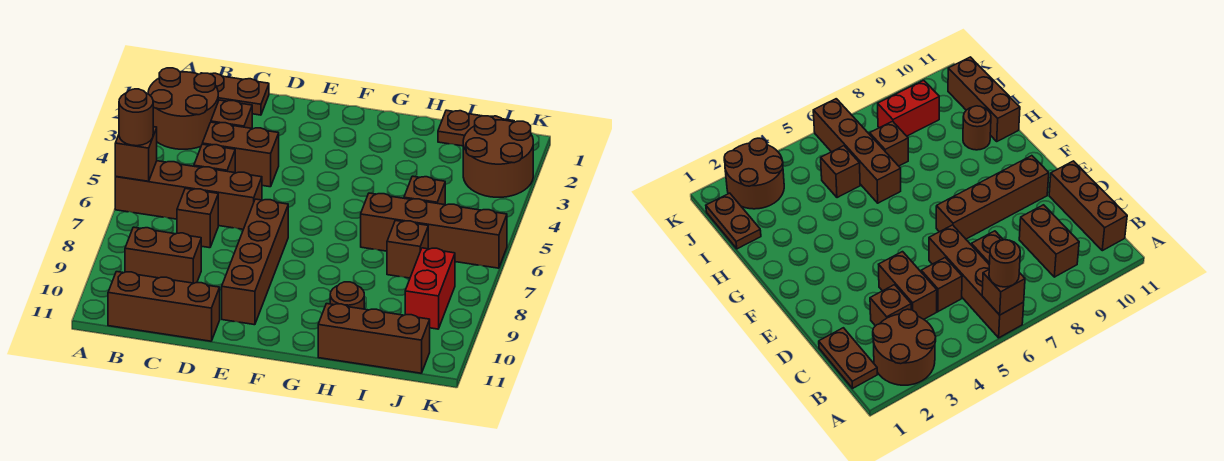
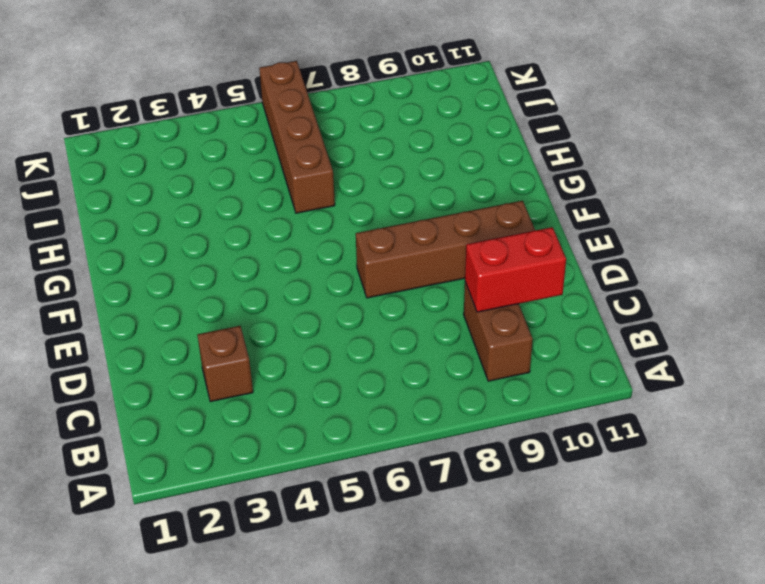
red 1x2 brick [465,227,566,312] -> red 1x2 brick moved to [405,248,455,329]
none -> brown 2x2 round brick [148,68,218,149]
none -> brown 1x4 brick [115,161,262,229]
none -> brown 1x2 plate [211,73,269,115]

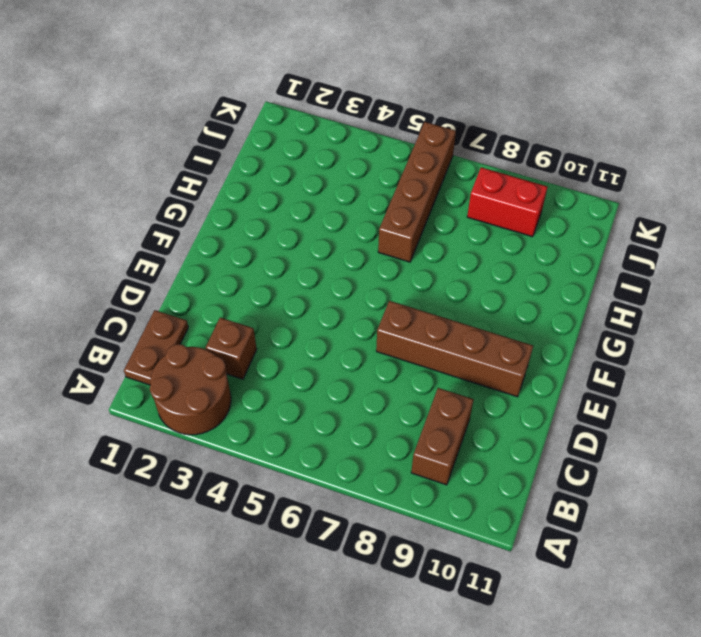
none -> brown 1x4 brick [115,161,262,229]
none -> brown 1x3 brick [108,272,220,341]
none -> brown 1x2 brick [202,122,279,187]

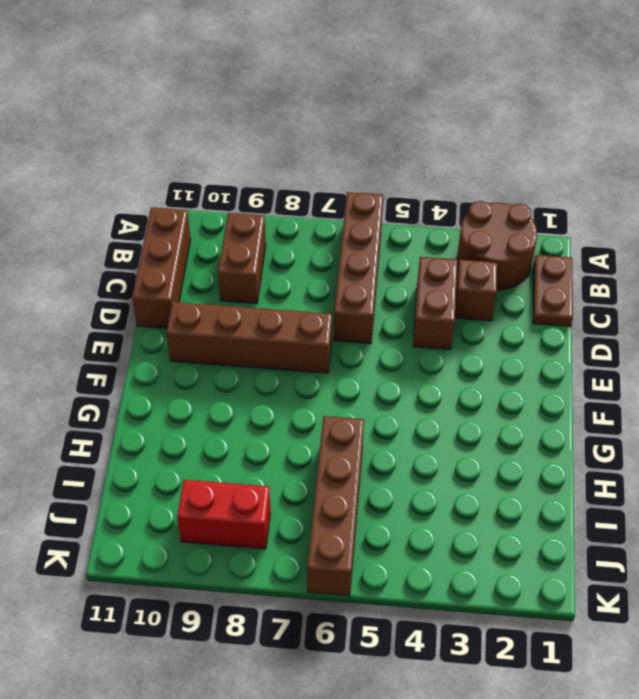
none -> brown 1x1 brick [194,144,235,173]
none -> brown 1x1 brick [177,189,218,248]
none -> brown 1x1 round brick [330,282,364,309]

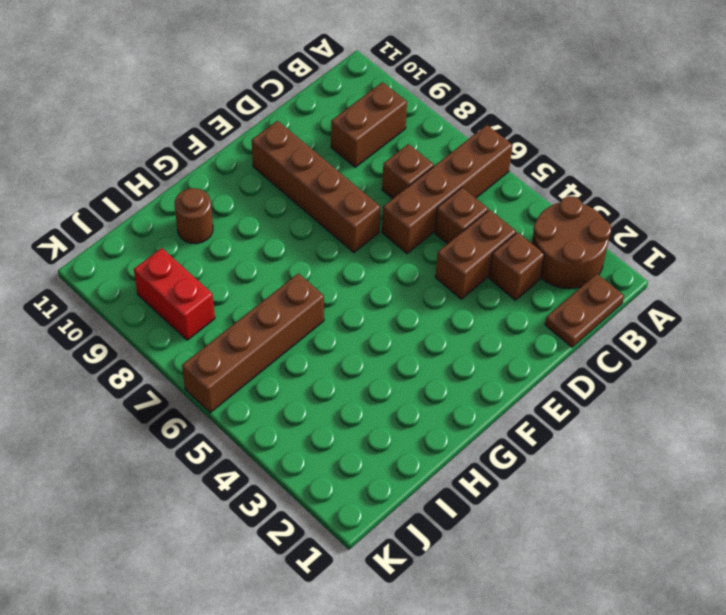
none -> brown 1x3 brick [108,272,220,341]
none -> brown 1x3 brick [318,304,430,373]
none -> brown 1x2 plate [438,110,514,146]

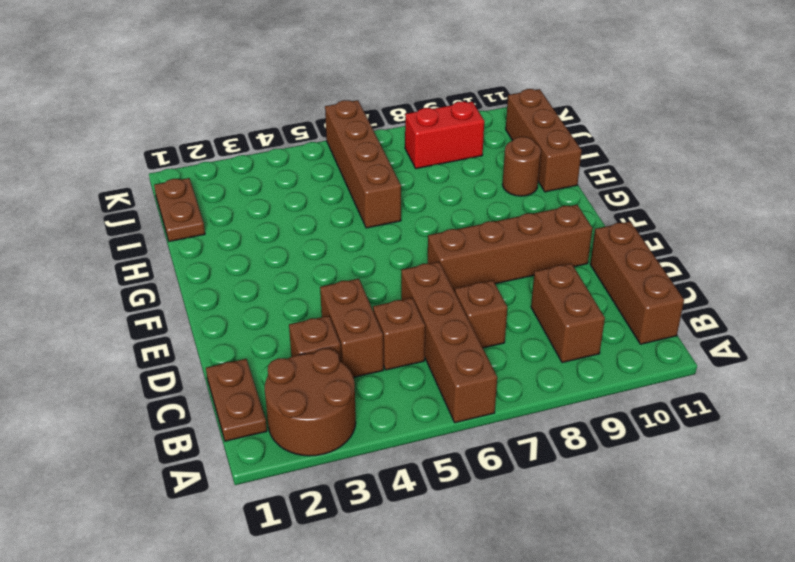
none -> brown 1x1 brick [404,176,445,205]
none -> brown 1x1 brick [387,221,428,278]
none -> brown 2x2 round brick [463,116,533,197]

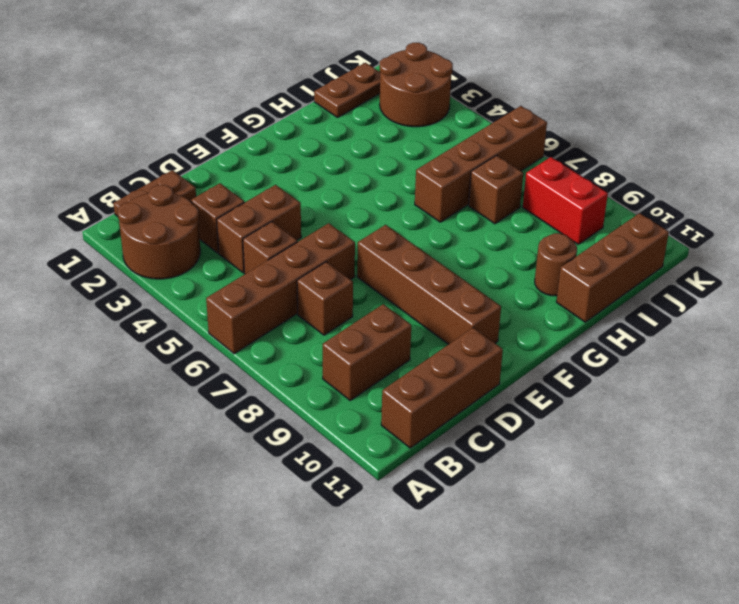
none -> brown 1x1 brick [404,176,445,205]
none -> brown 1x1 brick [115,127,157,181]
none -> brown 1x1 round brick [119,89,153,146]

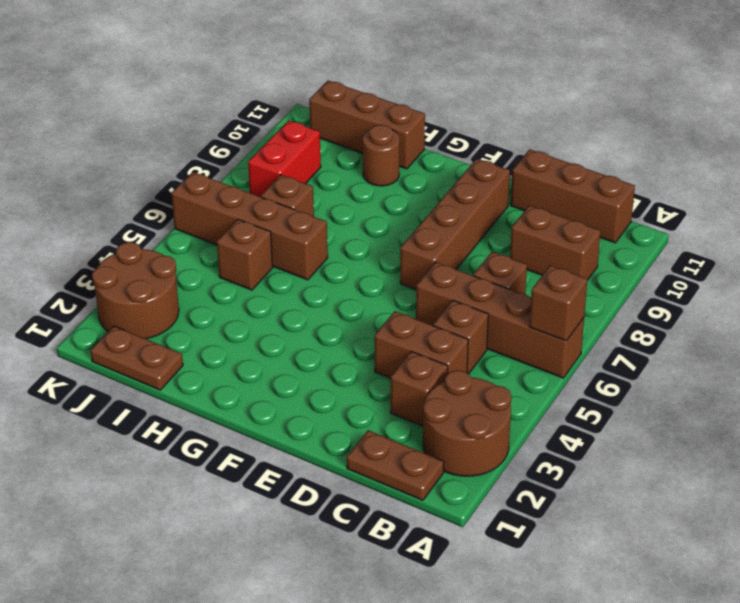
none -> brown 1x1 round brick [119,89,153,146]

